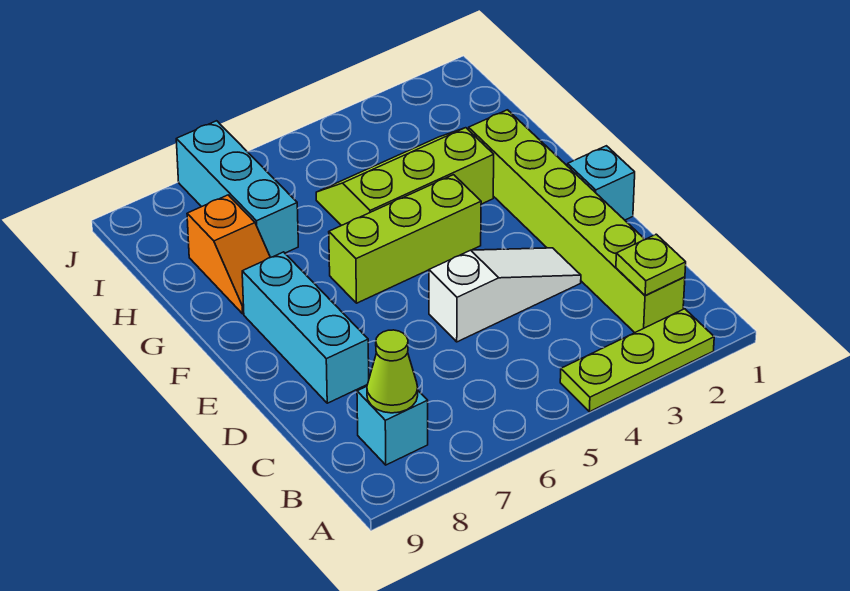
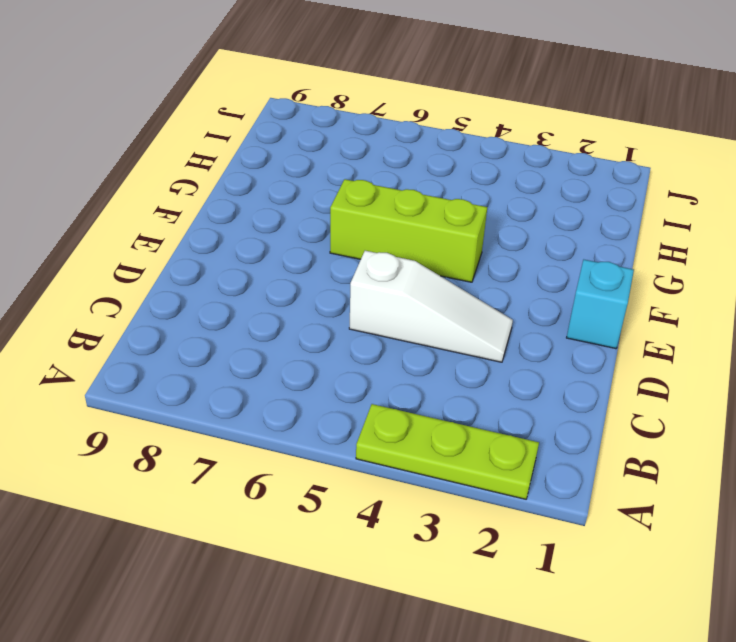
none -> lime 1x6 brick [469,110,685,333]
none -> cyan 1x1 brick [357,386,428,465]
none -> cyan 1x3 brick [242,252,369,403]

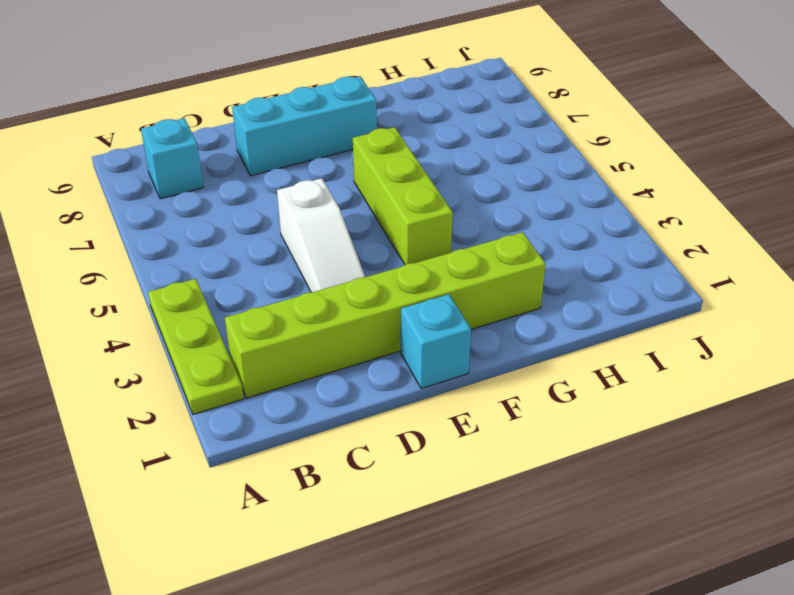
none -> lime 2x3 slope [316,128,494,226]
none -> orange 1x2 slope [187,195,270,314]
none -> cyan 1x3 brick [176,121,298,257]

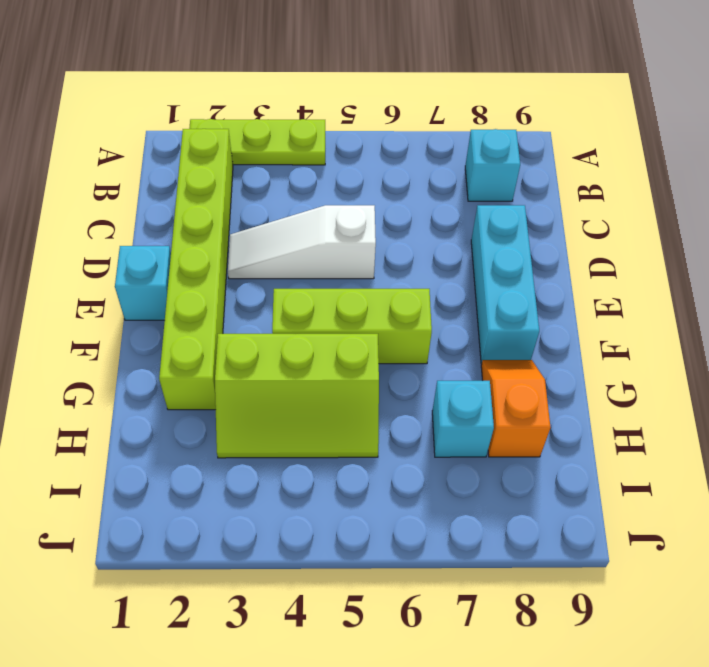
cyan 1x1 brick [432,381,494,457] -> cyan 1x3 brick [176,121,298,257]
none -> lime 1x1 plate [616,234,686,296]
none -> lime 1x1 cone [367,330,418,413]

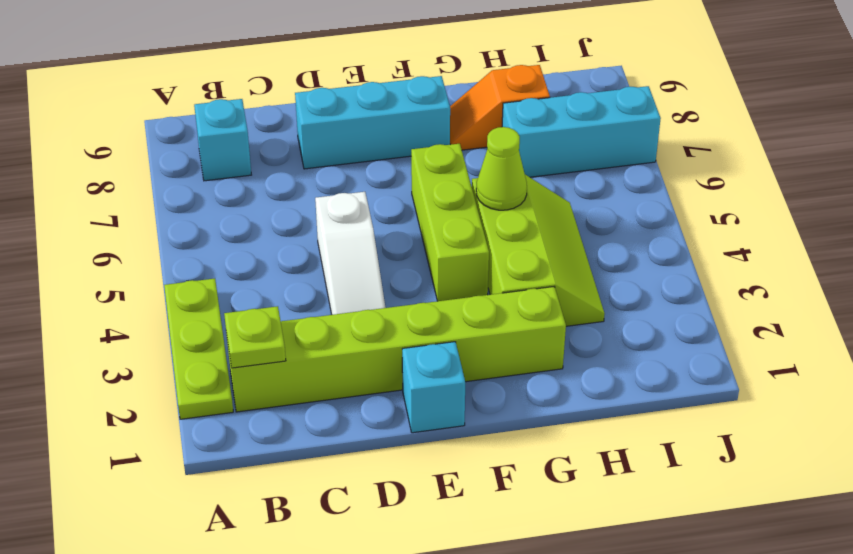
lime 1x1 cone [476,127,527,210] -> lime 1x1 cone moved to [367,330,418,413]

